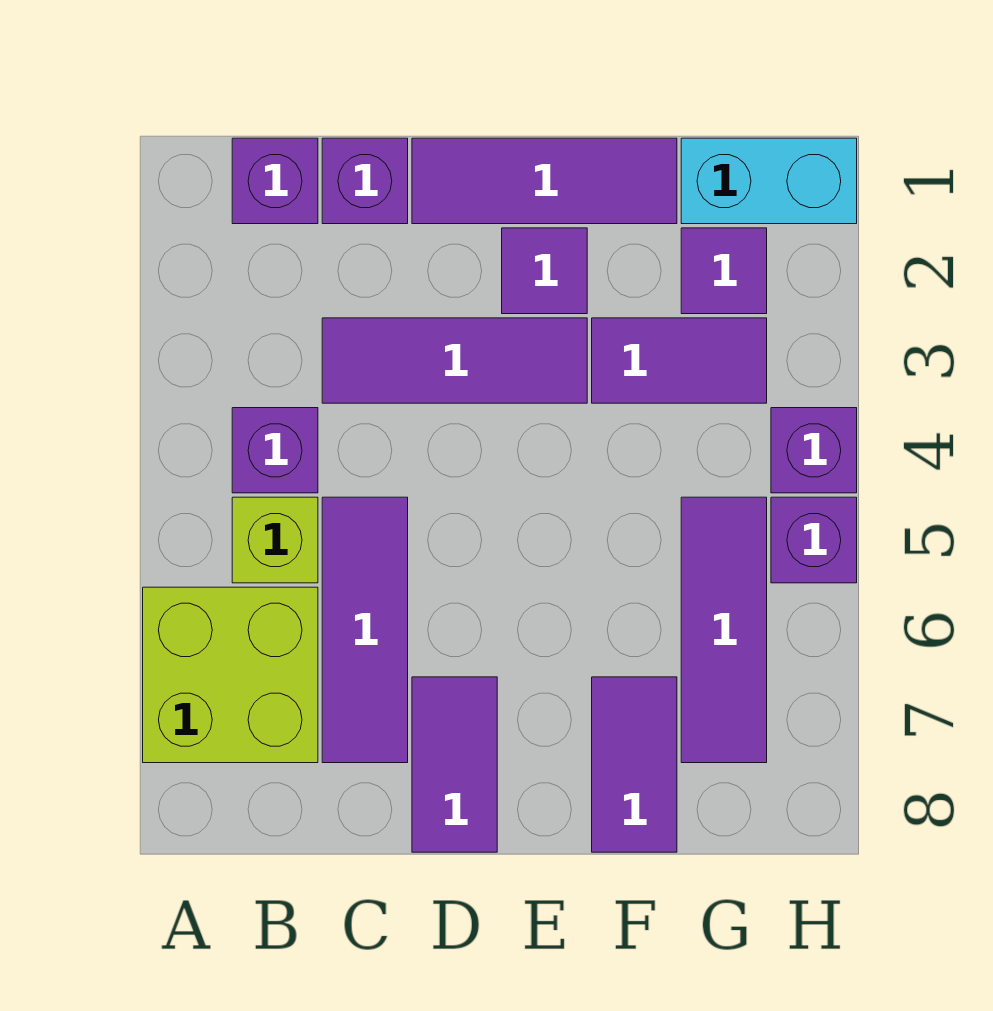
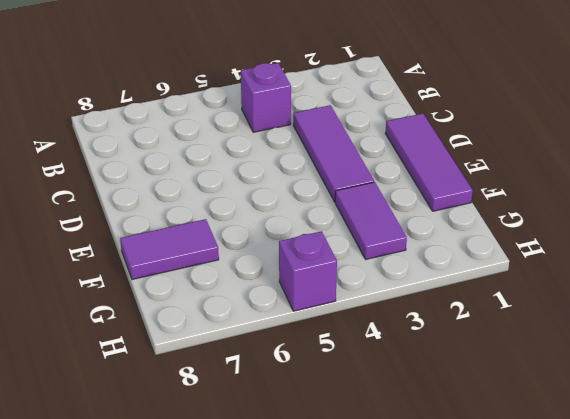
none -> lime 2x2 brick [143,587,318,763]
none -> purple 1x1 brick [232,138,318,224]
none -> lime 1x1 brick [232,497,318,583]

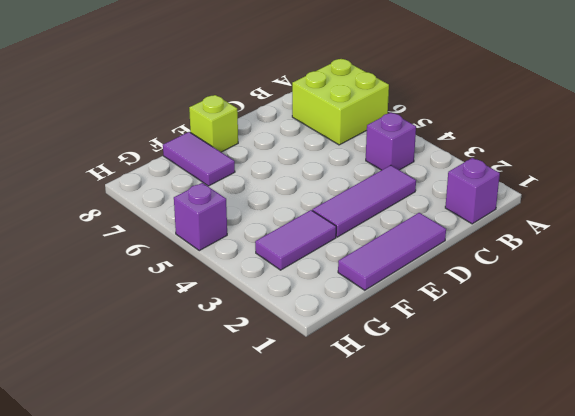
lime 1x1 brick [189,95,238,152] -> lime 1x1 brick moved to [232,497,318,583]
none -> purple 1x1 brick [322,138,408,224]
none -> purple 1x3 tile [322,497,408,763]
none -> purple 1x2 tile [412,677,497,852]

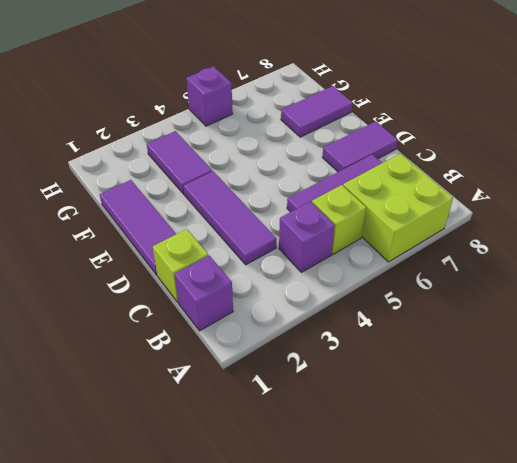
lime 1x1 brick [153,229,208,302] -> purple 1x1 brick [322,138,408,224]
none -> purple 1x1 tile [502,228,587,314]
none -> cyan 1x2 brick [681,138,857,224]
none -> purple 1x1 tile [681,228,767,314]

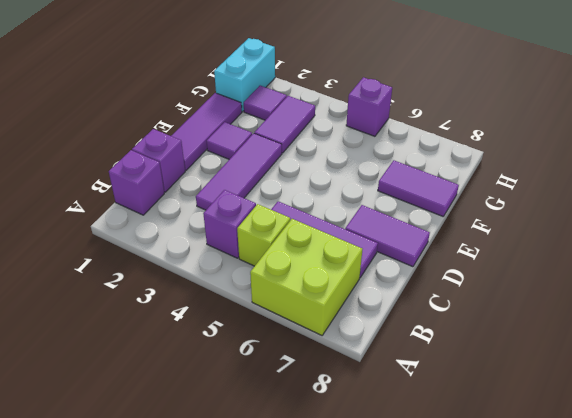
none -> purple 1x3 tile [681,497,767,763]
none -> purple 1x1 brick [771,408,857,493]

